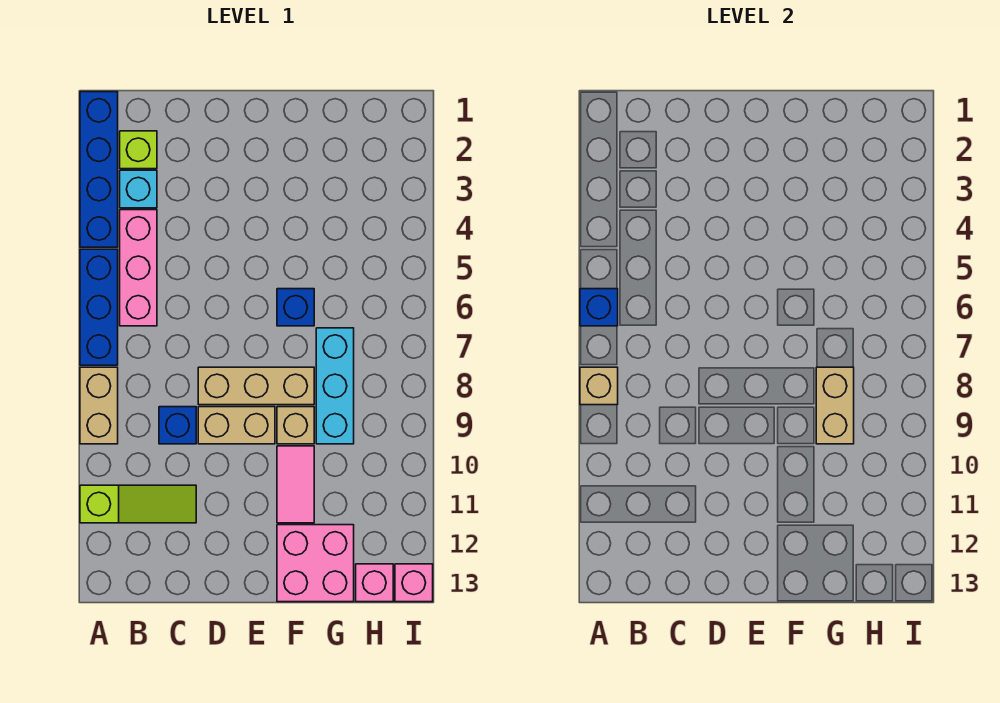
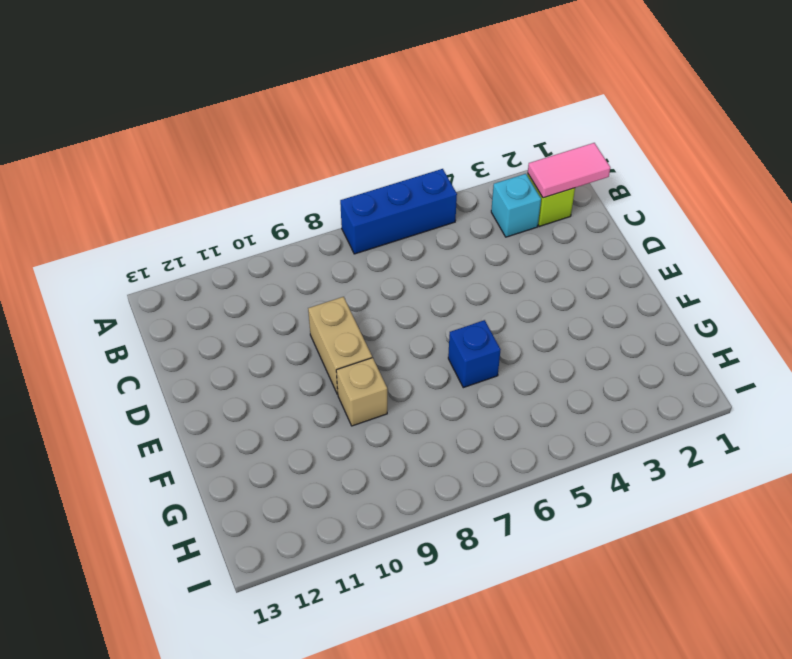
pink 1x2 tile [528,143,610,198] -> pink 1x2 tile moved to [277,446,314,523]
none -> blue 1x4 brick [80,92,118,247]
none -> tan 1x2 brick [80,367,118,444]
none -> lime 1x3 slope [80,485,196,523]

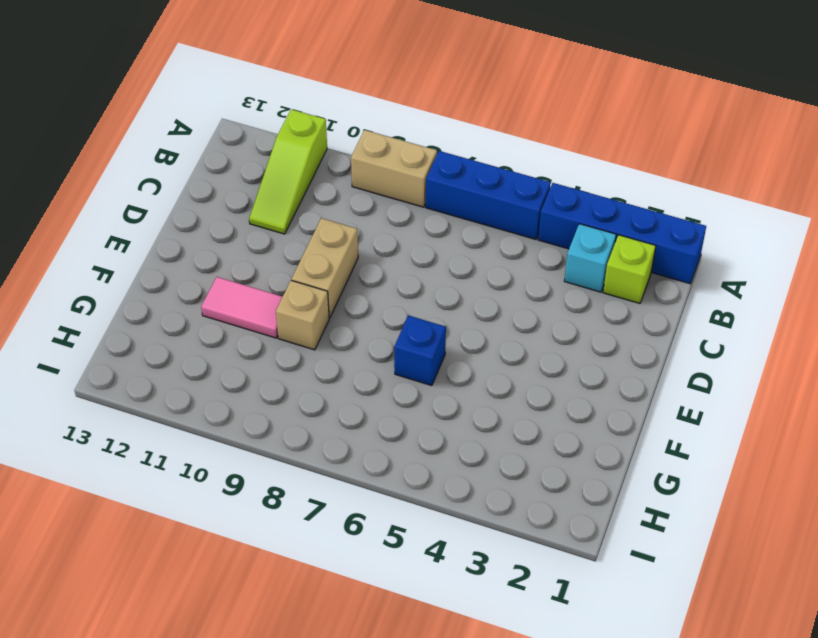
none -> pink 1x3 brick [120,210,157,326]
none -> blue 1x1 brick [159,407,196,444]
none -> tan 1x3 brick [198,367,314,405]

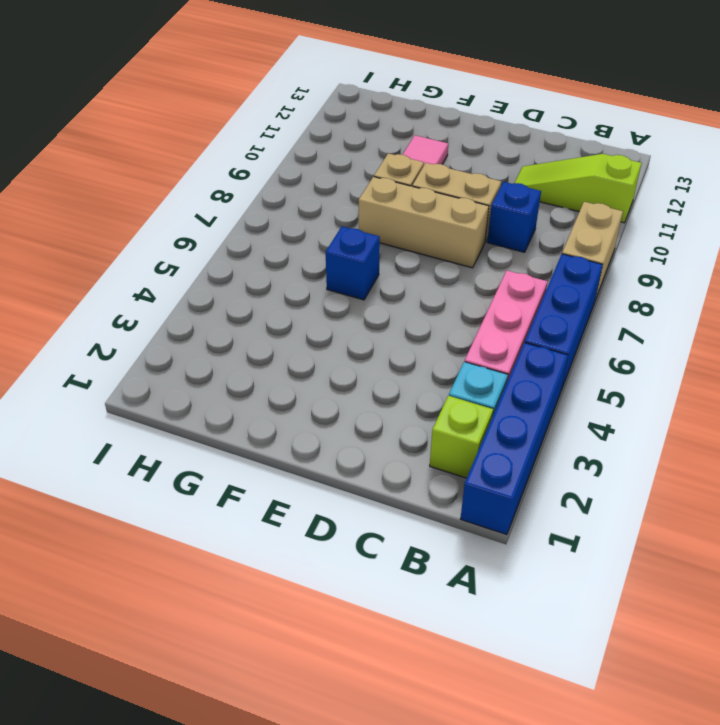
none -> pink 2x2 brick [277,525,354,602]
none -> cyan 1x3 brick [316,328,354,444]
none -> pink 1x1 brick [356,564,393,602]

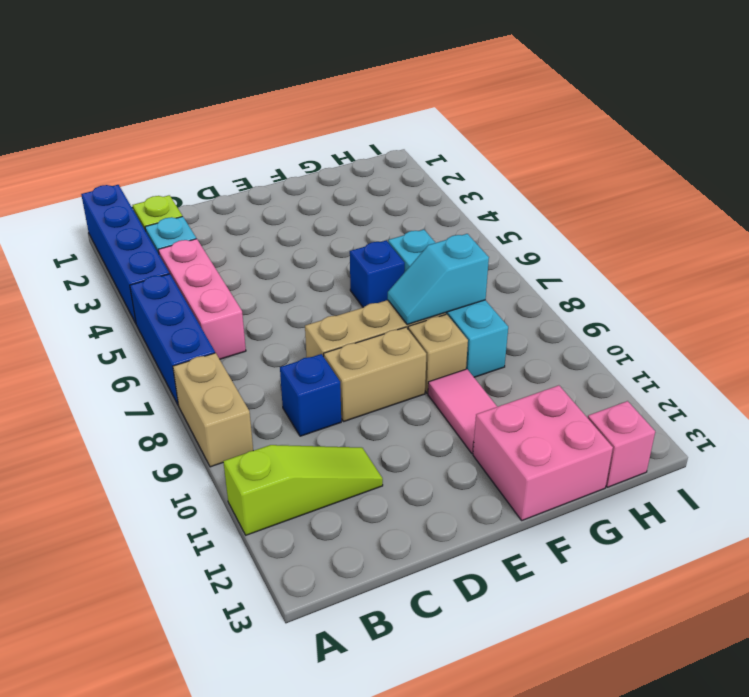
cyan 1x2 slope [388,234,489,325] -> tan 1x2 brick [816,367,854,444]
cyan 1x4 brick [388,230,508,377] -> cyan 1x3 brick [316,328,354,444]
none -> pink 1x1 brick [395,564,433,602]
none -> blue 1x1 brick [580,289,618,326]
none -> tan 1x1 brick [580,367,618,405]

